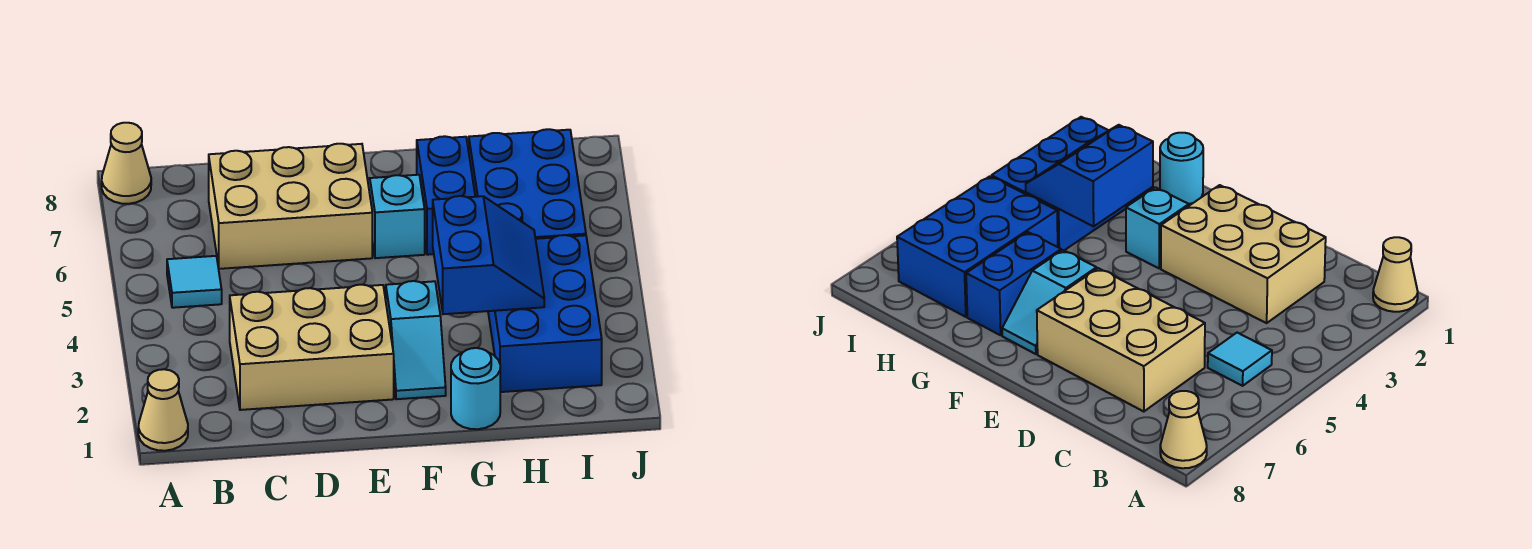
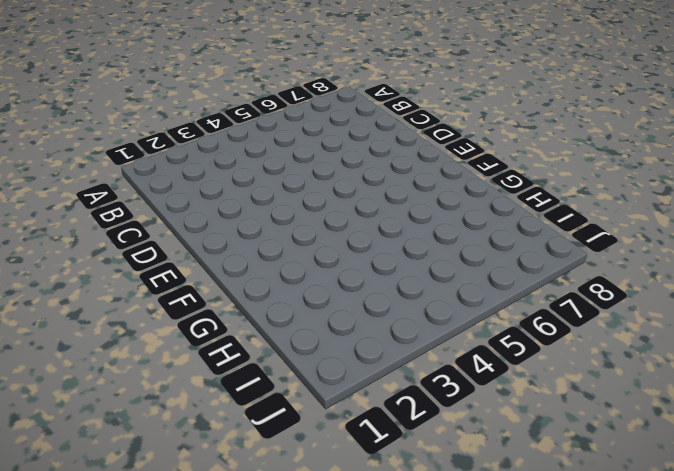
none -> tan 1x1 cone [138,369,188,451]
none -> tan 1x1 cone [102,123,151,204]
none -> cyan 1x1 tile [167,256,222,308]

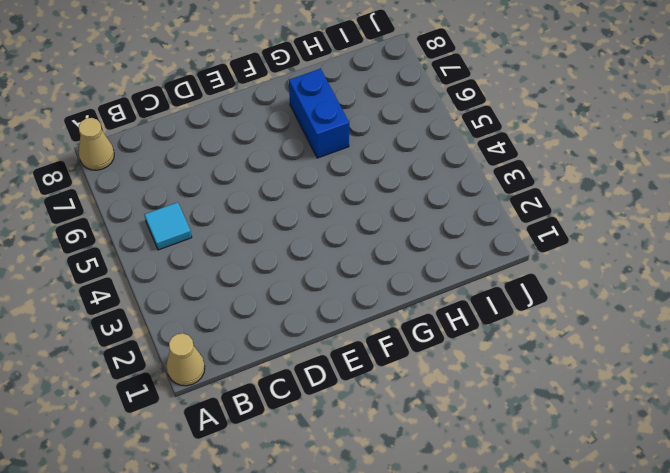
none -> tan 2x3 brick [230,285,394,410]
none -> tan 2x3 brick [209,144,372,269]
none -> cyan 1x2 slope [386,281,446,399]

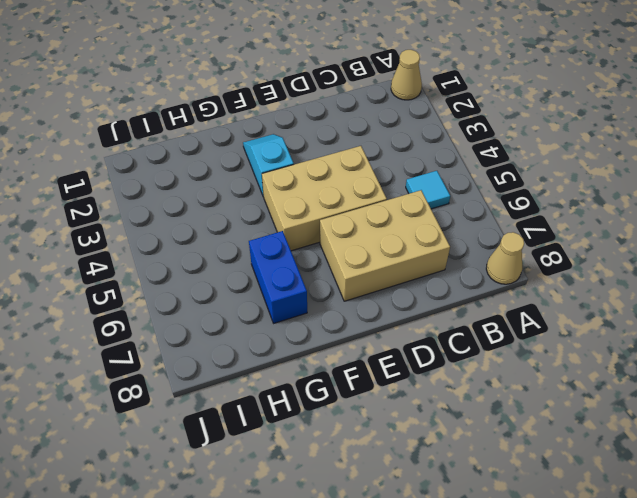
tan 2x3 brick [262,146,387,251] -> tan 2x3 brick moved to [230,285,394,410]
none -> cyan 1x2 slope [368,175,425,258]
none -> cyan 1x1 round brick [451,348,500,429]
none -> blue 2x3 brick [488,235,602,392]

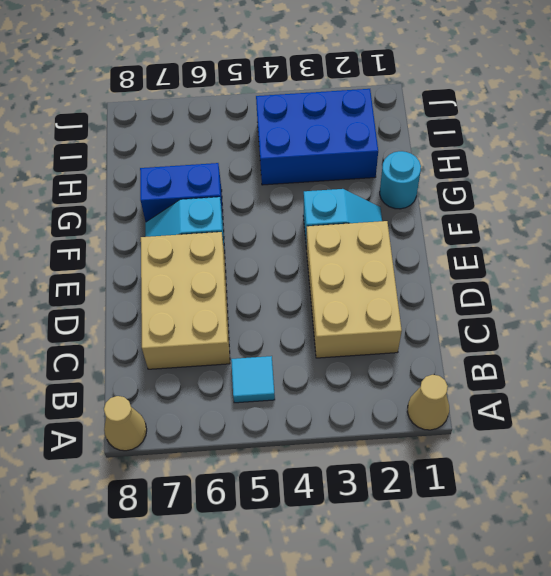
none -> blue 2x3 brick [469,129,586,239]
none -> blue 2x2 slope [433,196,544,314]

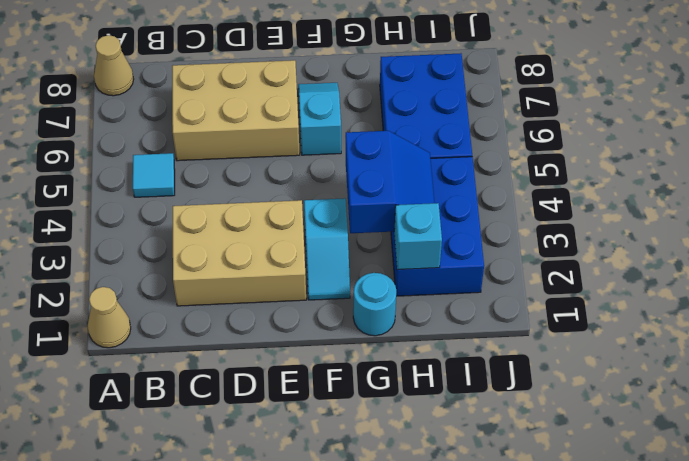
cyan 1x1 brick [394,203,442,270] -> none
none -> blue 1x2 brick [417,136,475,255]

